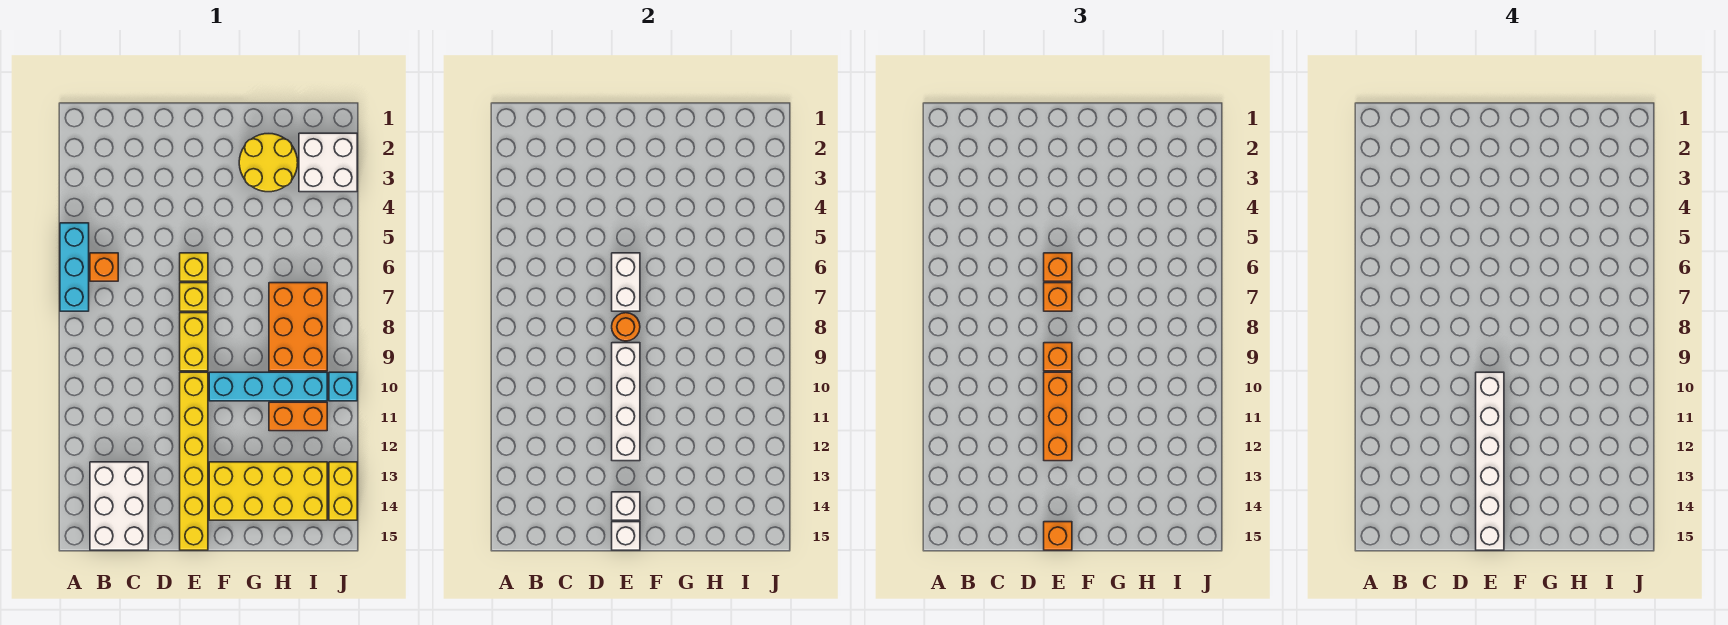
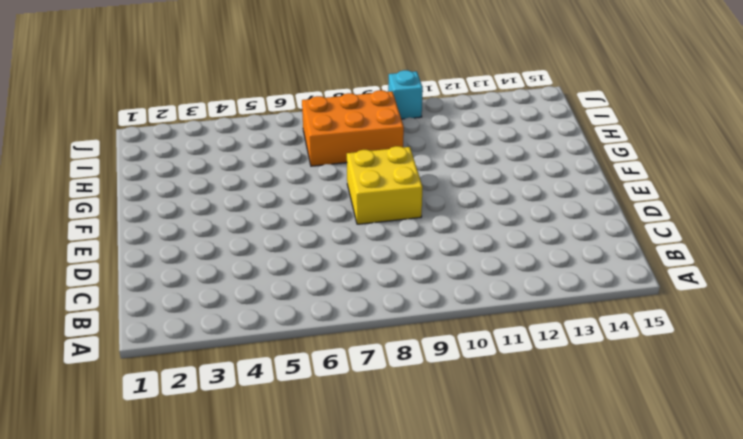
yellow 2x2 brick [347,146,423,224] -> yellow 1x2 brick [180,313,208,371]
none -> cyan 1x3 brick [60,223,89,311]
none -> orange 1x1 brick [90,253,118,281]
none -> white 2x3 brick [90,462,148,550]

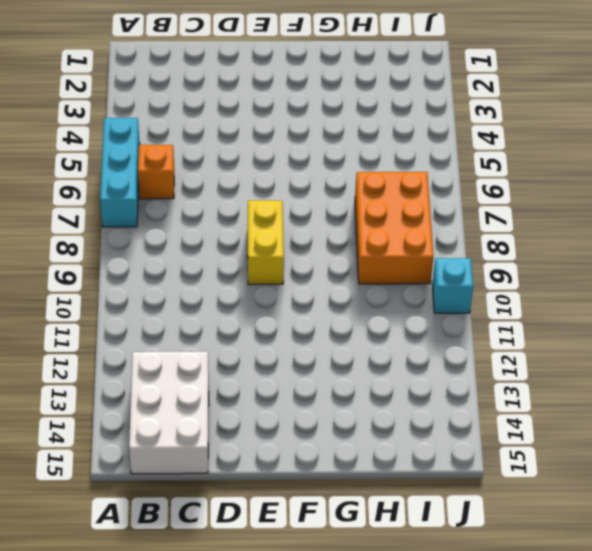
none -> yellow 1x1 brick [180,253,208,281]
none -> yellow 1x1 brick [180,283,208,311]
none -> yellow 1x6 brick [180,372,208,550]

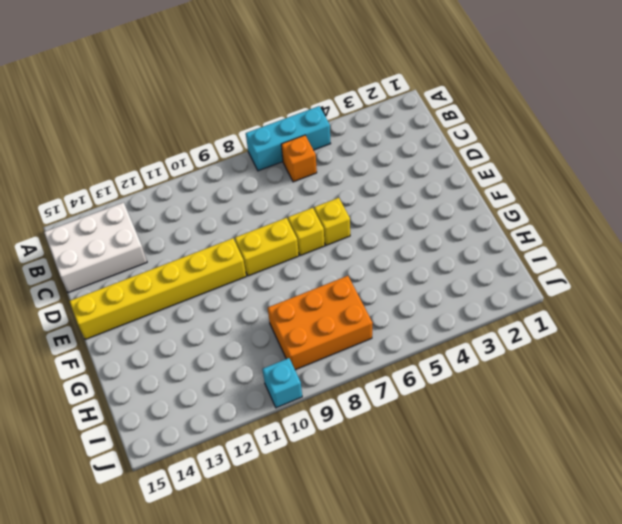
none -> cyan 1x4 brick [209,372,327,401]
none -> yellow 2x4 brick [209,462,327,520]
none -> yellow 2x2 round brick [239,134,298,192]

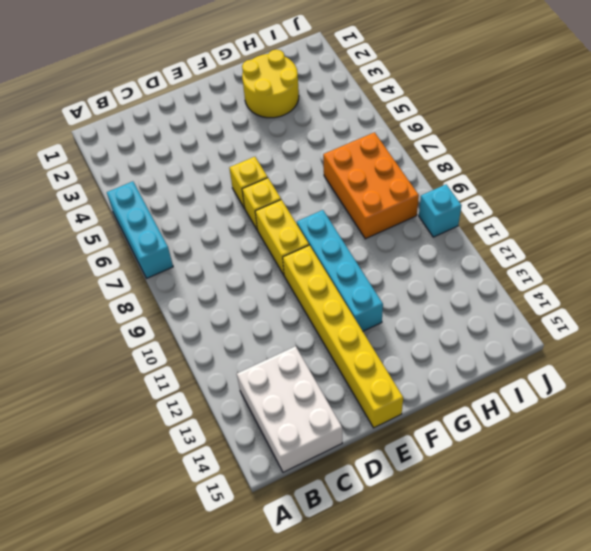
cyan 1x4 brick [297,210,383,331] -> cyan 1x4 brick turned to [209,372,327,401]
none -> orange 1x1 brick [90,253,118,281]
none -> yellow 2x4 brick [209,462,327,520]
none -> orange 1x2 brick [269,402,327,431]

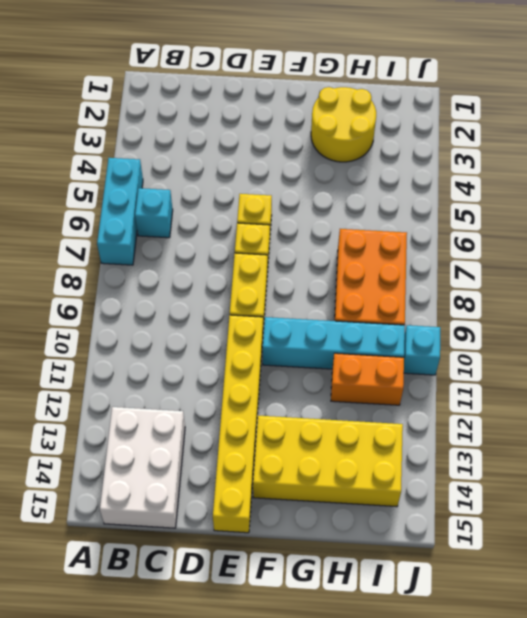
cyan 1x1 brick [135,188,173,238] -> orange 1x1 brick [90,253,118,281]
none -> white 2x2 brick [299,133,357,192]
none -> yellow 1x2 brick [329,462,357,520]
none -> white 1x2 brick [612,253,640,311]

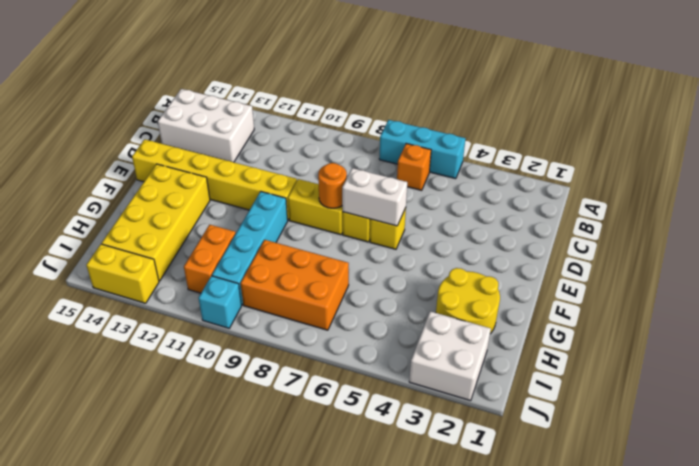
none -> white 1x4 brick [612,343,640,461]
none -> white 1x1 brick [612,492,640,520]
none -> white 1x1 brick [612,522,640,550]

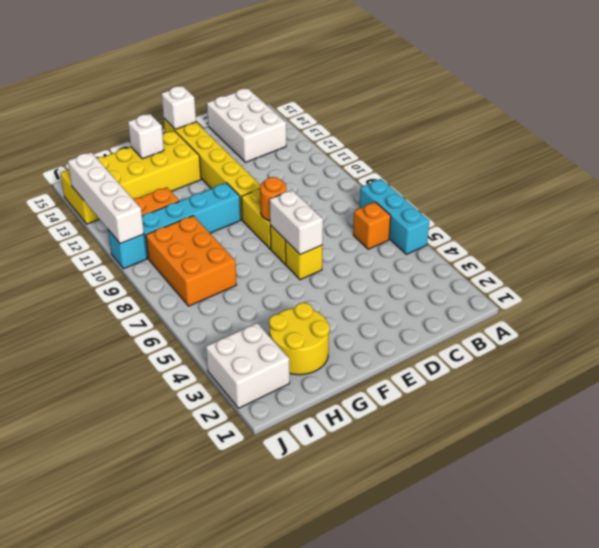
white 1x1 brick [128,114,164,159] -> white 1x1 brick moved to [612,492,640,520]
white 1x4 brick [68,152,144,244] -> white 1x4 brick moved to [612,343,640,461]
none -> orange 1x1 brick [1044,253,1072,281]
none -> orange 1x1 brick [1044,283,1072,311]
none -> orange 1x1 brick [1044,343,1072,371]

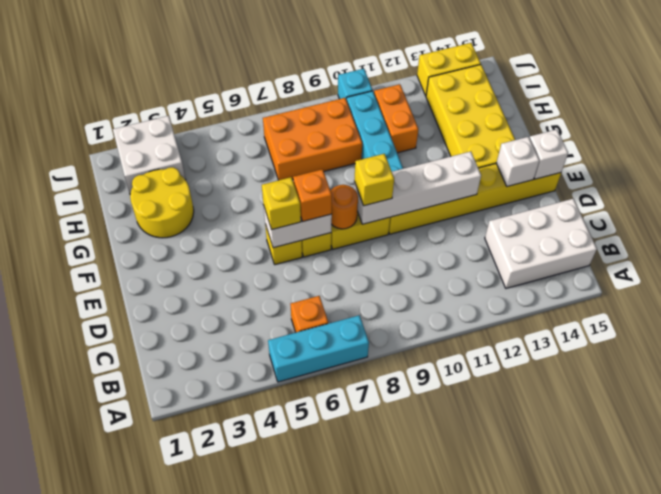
yellow 1x1 brick [262,177,301,230] -> orange 1x1 brick [1044,253,1072,281]
yellow 1x1 brick [354,154,394,206] -> orange 1x1 brick [1044,343,1072,371]
none -> orange 1x3 brick [1044,372,1072,461]
none -> orange 1x1 brick [1044,522,1072,550]
none -> white 1x6 brick [1476,372,1504,550]

